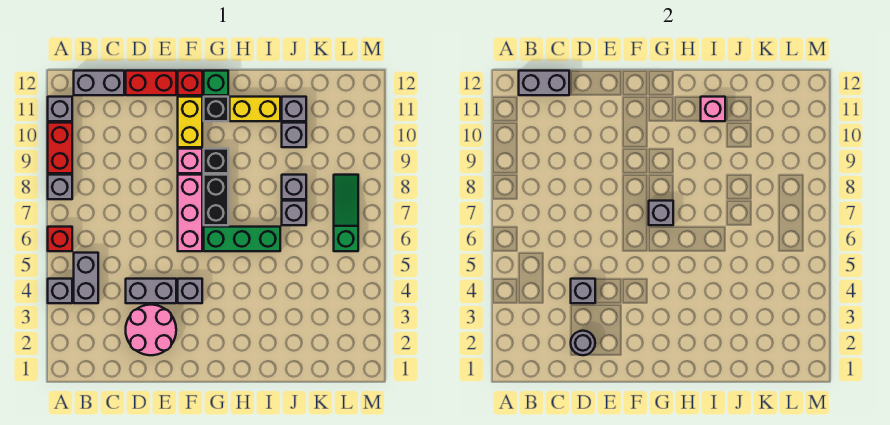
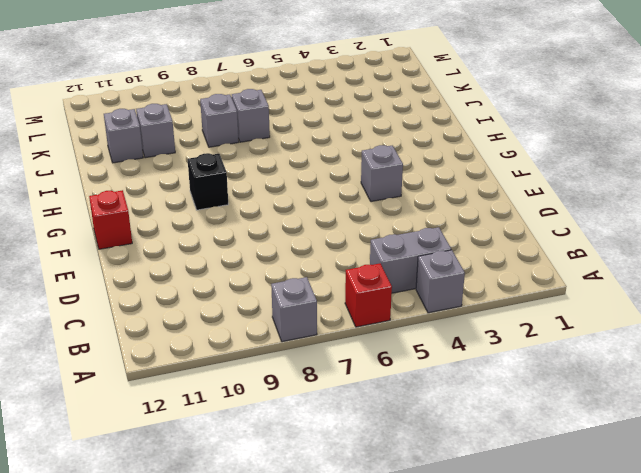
none -> red 1x2 brick [48,123,72,173]
none -> grey 1x1 brick [48,97,72,121]
none -> grey 1x2 brick [74,71,124,95]
none -> pink 2x2 round brick [126,305,176,355]

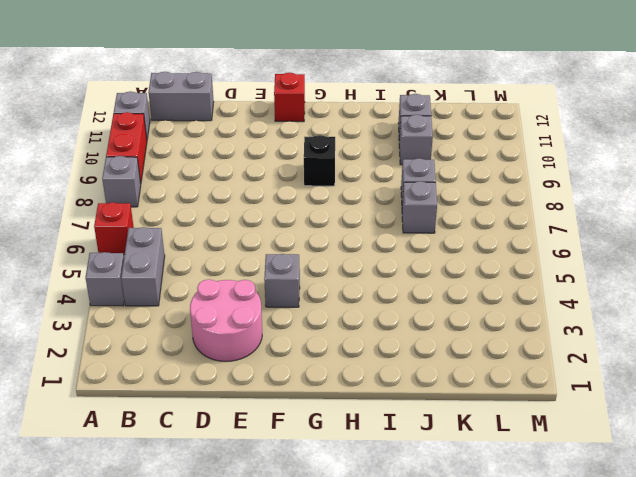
none -> grey 1x2 brick [126,279,176,303]
none -> red 1x2 brick [126,71,176,95]
none -> pink 1x3 brick [178,175,202,251]
none -> pink 1x1 brick [178,149,202,173]

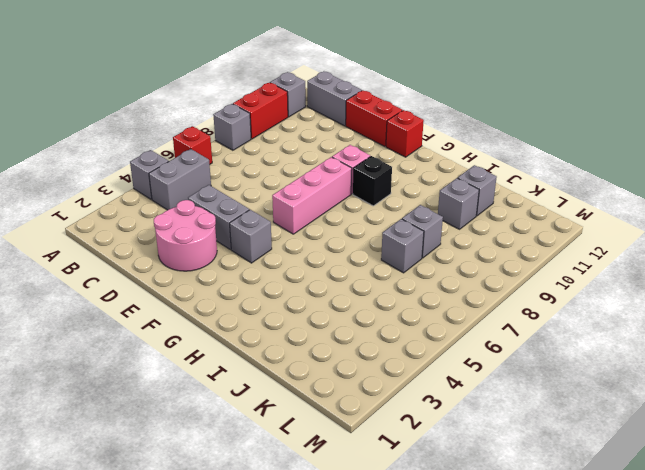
none -> yellow 1x2 brick [178,97,202,147]
none -> green 1x3 brick [204,227,280,251]
none -> black 1x2 brick [204,175,228,225]
none -> black 1x1 brick [204,97,228,121]

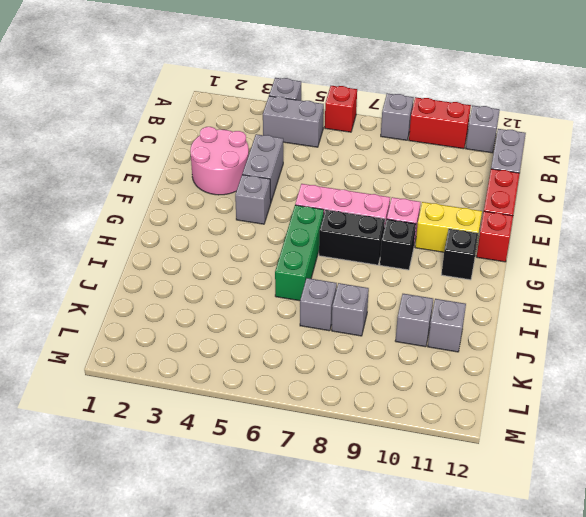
none -> green 1x1 brick [204,71,228,95]
none -> yellow 1x2 brick [230,97,280,121]
none -> green 1x3 slope [334,175,358,251]
none -> grey 1x2 brick [519,71,569,95]

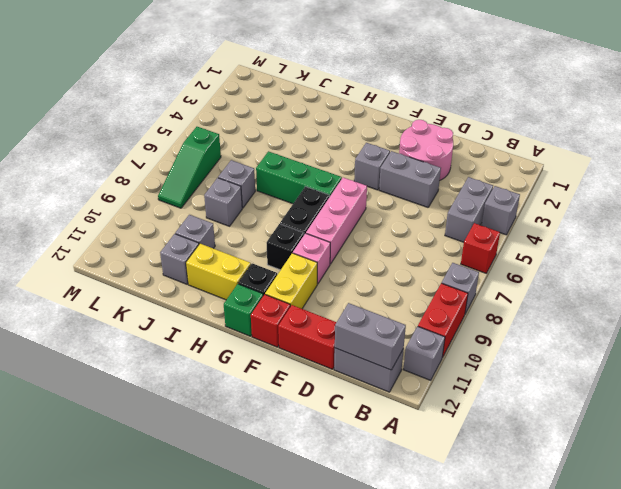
none -> grey 1x1 round brick [571,331,595,355]
none -> grey 1x1 brick [571,279,595,303]
none -> grey 1x1 brick [649,201,673,225]
none -> pink 1x1 brick [701,97,725,121]

